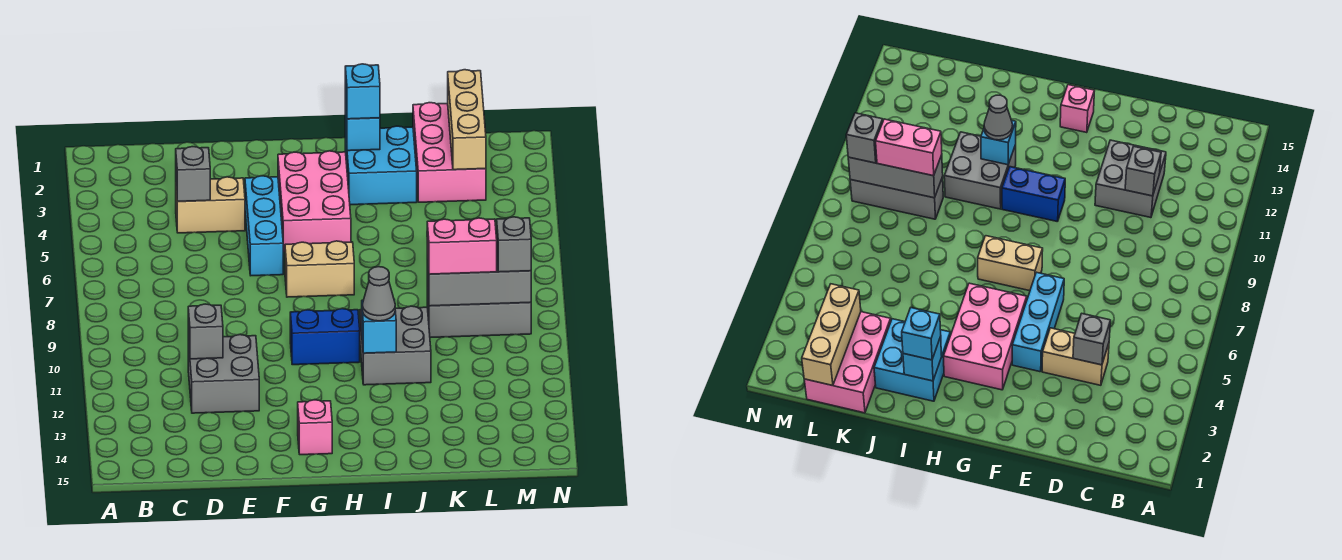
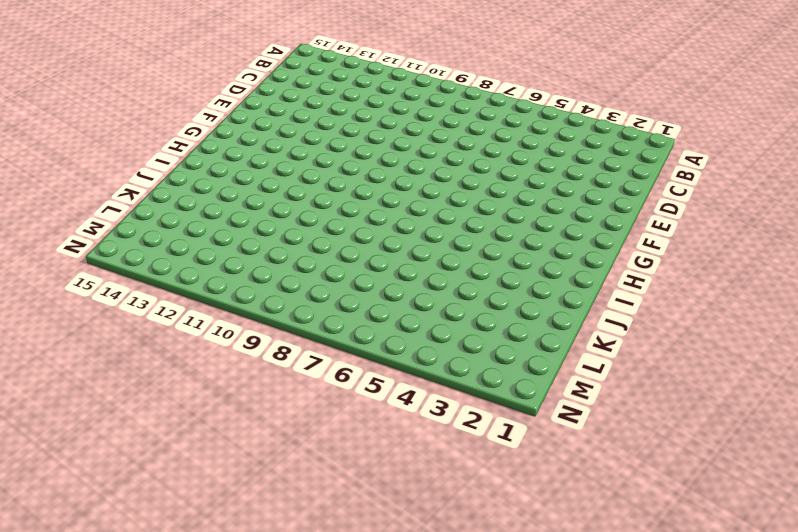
none -> tan 1x2 brick [176,177,245,233]
none -> grey 2x2 brick [188,335,259,413]
none -> cyan 1x3 brick [245,176,283,276]

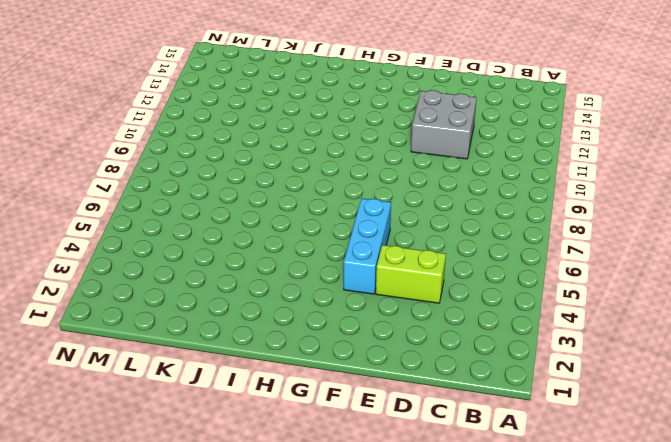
lime 1x2 brick [376,245,446,303] -> tan 1x2 brick [176,177,245,233]
none -> pink 2x3 brick [278,151,351,252]
none -> tan 1x2 brick [285,241,354,297]
none -> blue 1x2 brick [290,309,360,365]

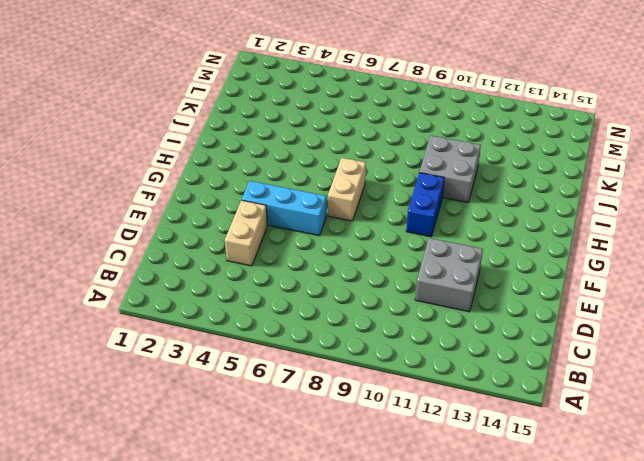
none -> pink 2x3 brick [278,151,351,252]
none -> pink 1x1 brick [298,400,332,455]
none -> cyan 2x2 brick [345,126,417,205]

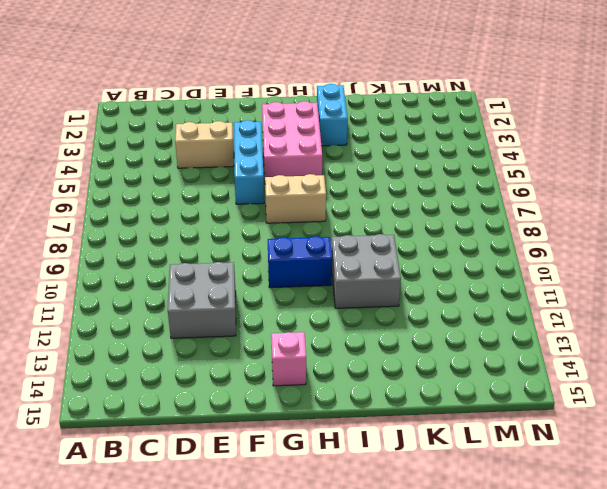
cyan 1x2 brick [317,84,348,146] -> cyan 2x2 brick [345,126,417,205]
none -> pink 2x3 brick [413,103,486,202]
none -> grey 1x3 brick [427,287,531,338]
none -> grey 1x1 brick [176,147,210,201]

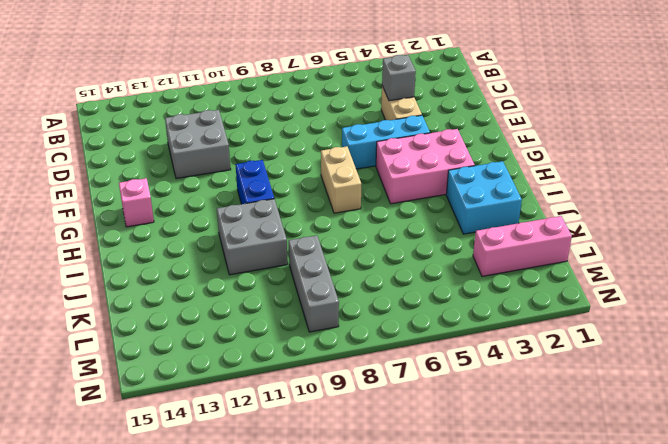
pink 1x3 brick [473,216,572,276] -> pink 2x3 brick [413,103,486,202]
none -> grey 1x1 brick [188,304,223,359]
none -> cyan 1x1 brick [345,99,380,151]
none -> cyan 1x1 brick [362,300,396,353]

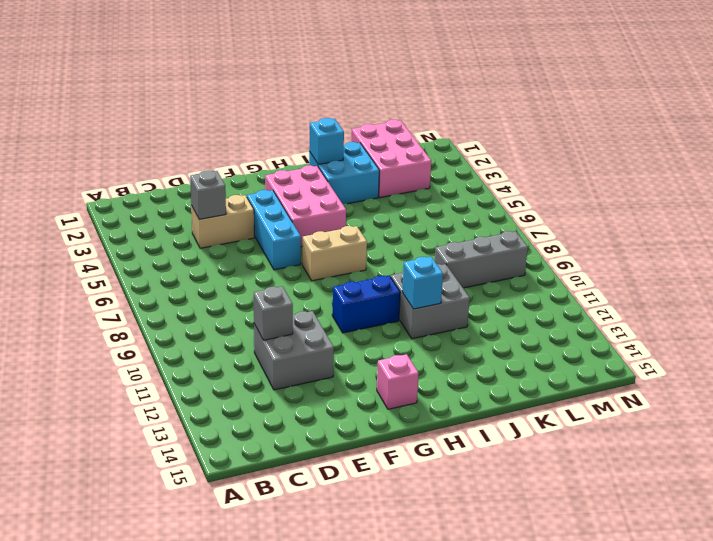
none -> grey 1x3 brick [427,256,531,306]
none -> tan 1x3 brick [448,70,486,170]
none -> cyan 1x1 brick [345,64,380,119]

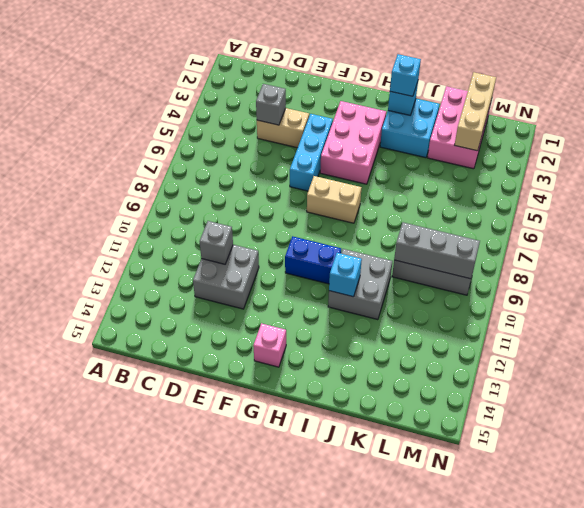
none -> grey 1x1 cone [362,267,395,321]
none -> pink 1x2 brick [427,218,497,274]
none -> grey 1x1 brick [496,217,531,272]

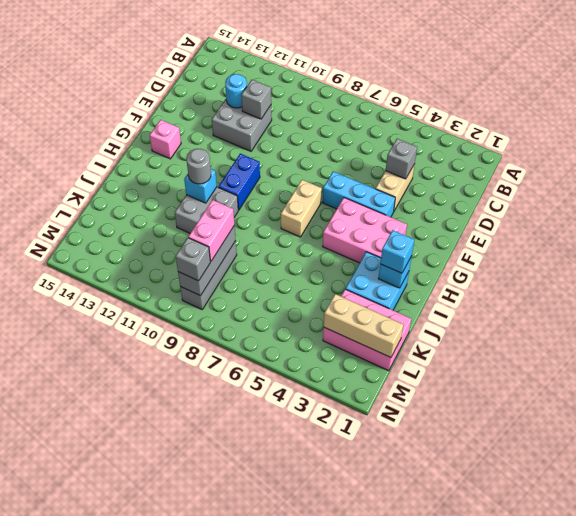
cyan 1x1 round brick [225,74,247,108] -> none
grey 1x1 round brick [186,149,211,184] -> grey 1x1 cone [362,267,395,321]

